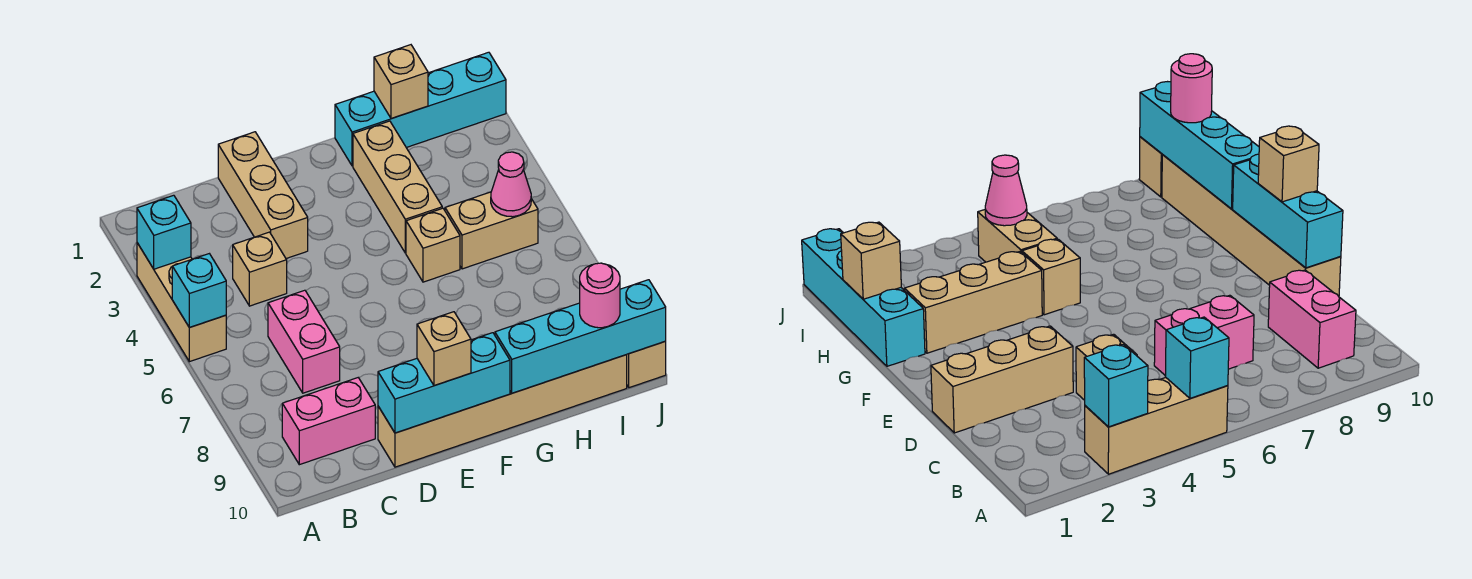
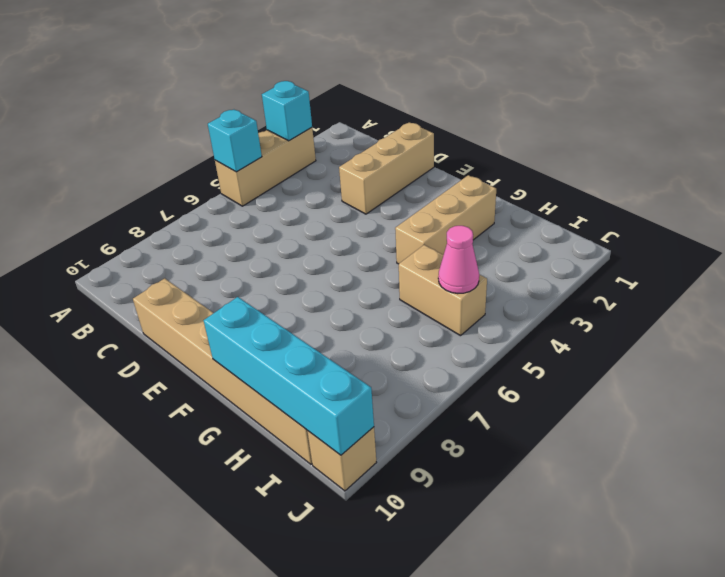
none -> pink 1x2 brick [282,378,375,465]
none -> tan 1x1 brick [233,232,287,306]
none -> pink 1x2 brick [268,290,340,393]

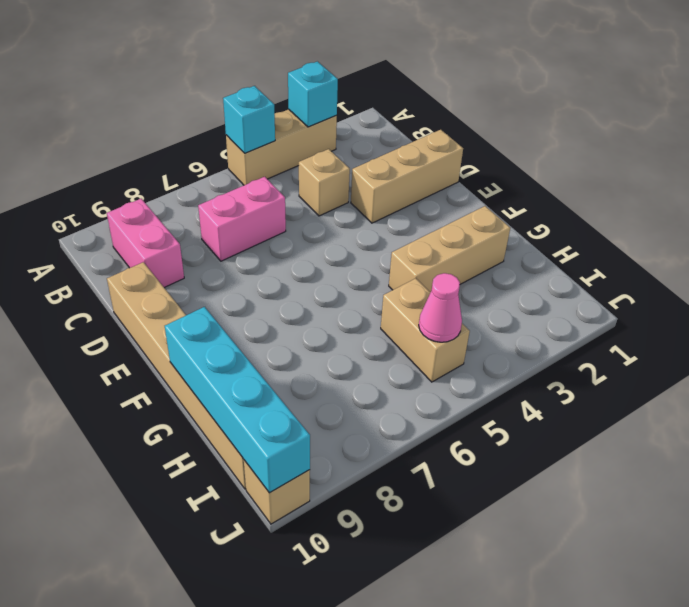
none -> cyan 1x4 brick [335,52,506,166]
none -> tan 1x1 brick [406,208,460,282]
none -> cyan 1x3 brick [378,333,510,433]

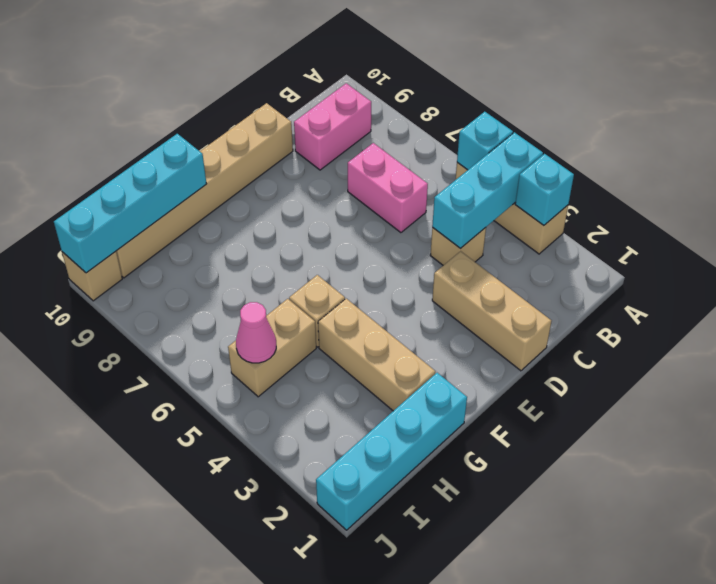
cyan 1x3 brick [432,132,543,249] -> cyan 1x3 brick moved to [378,333,510,433]
none -> tan 1x1 brick [374,45,428,119]
none -> tan 1x1 brick [417,312,471,386]
none -> pink 1x1 round brick [580,263,620,328]

